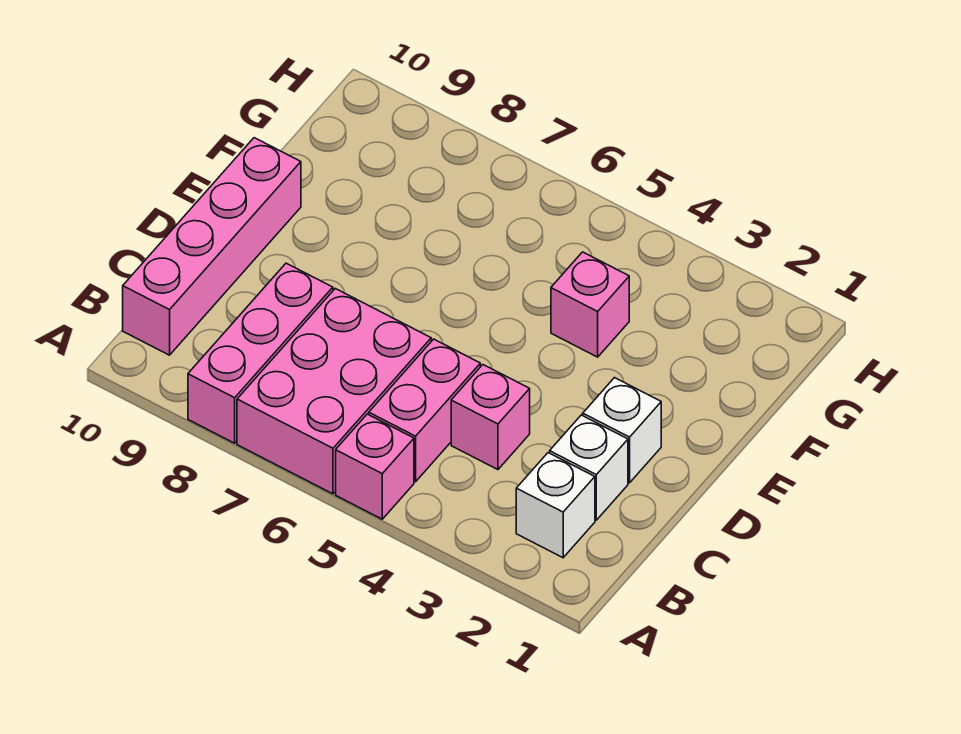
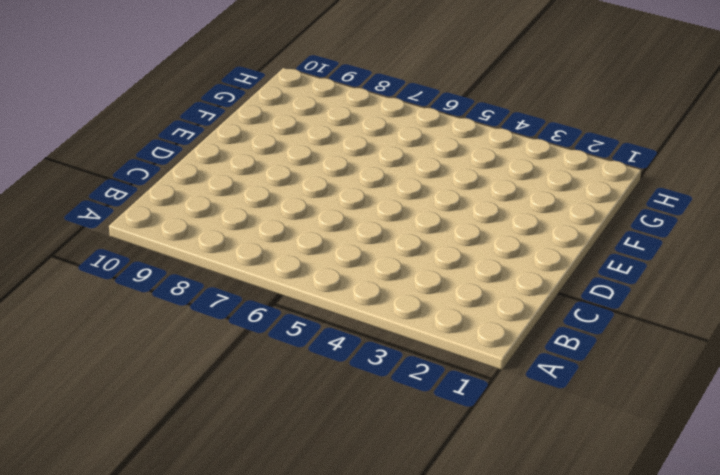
none -> pink 1x1 brick [336,414,414,519]
none -> pink 2x3 brick [237,289,431,494]

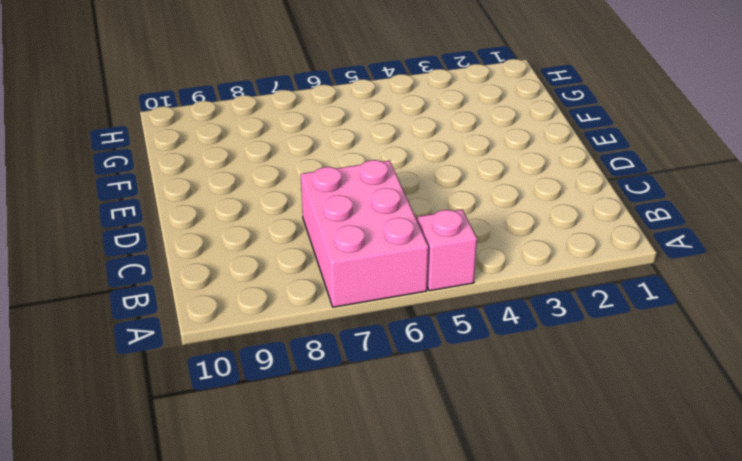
none -> pink 1x3 brick [188,263,333,443]
none -> white 1x1 brick [516,453,595,558]

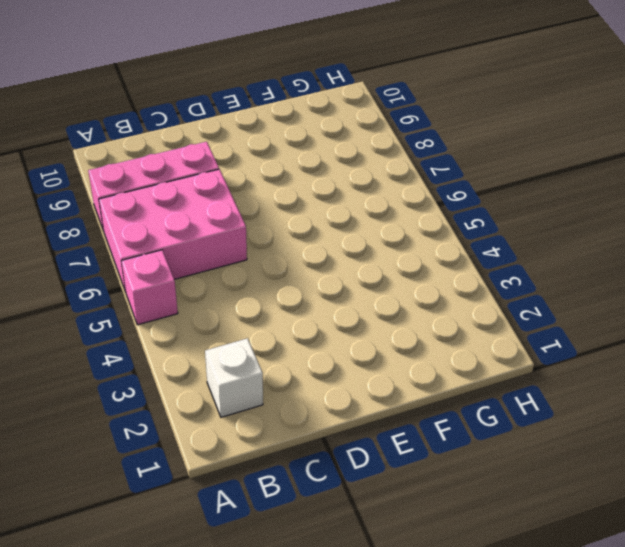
none -> pink 1x2 brick [369,339,480,482]
none -> pink 1x4 brick [123,138,301,355]

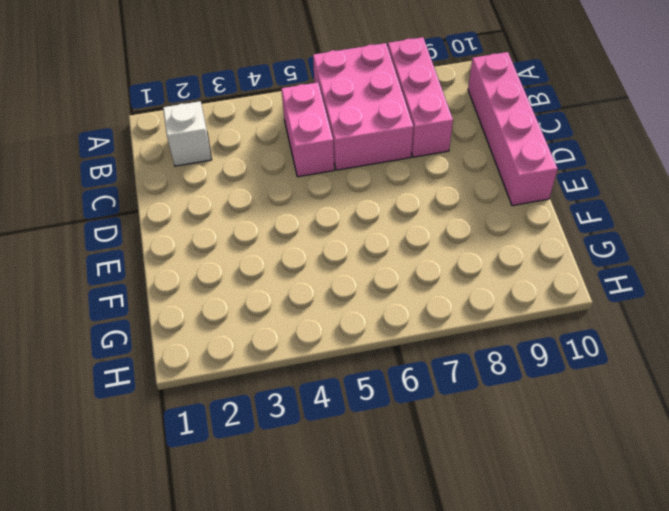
none -> pink 1x1 brick [336,414,414,519]
none -> white 1x1 brick [550,415,628,520]

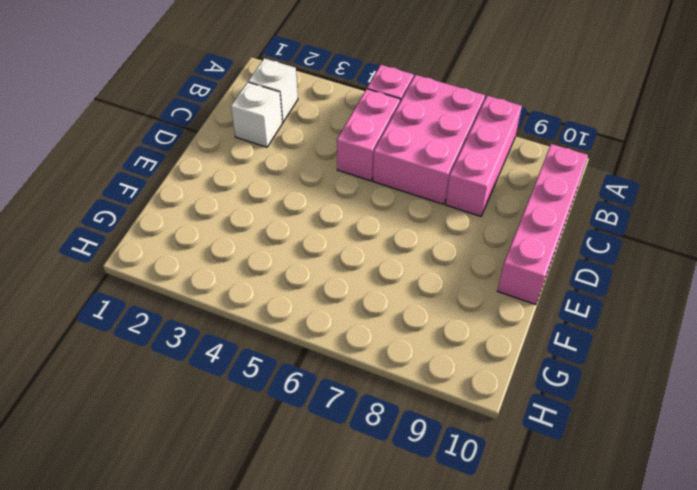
none -> pink 1x1 brick [451,365,530,470]
none -> white 1x1 brick [583,378,661,483]

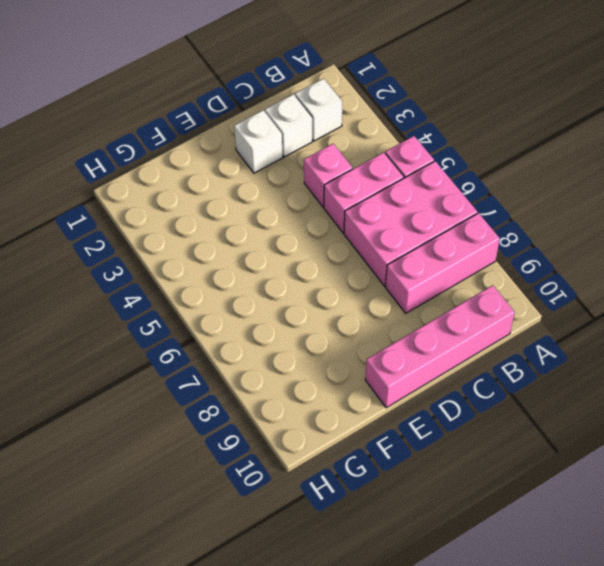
none -> pink 1x1 brick [551,252,629,357]

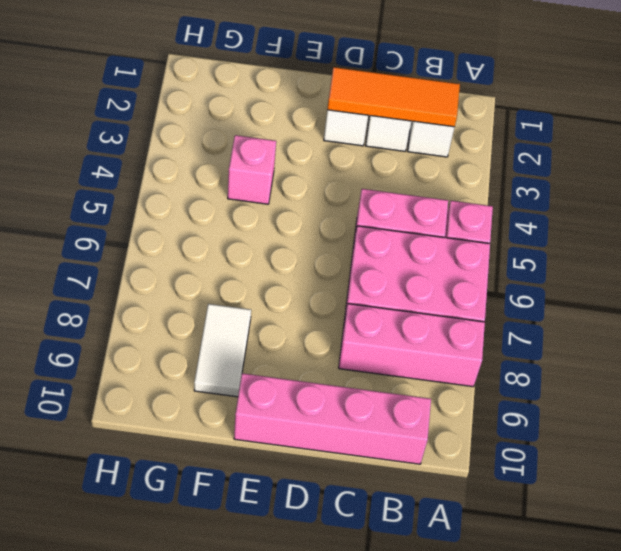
orange 1x3 tile [327,67,460,127] -> none
white 1x2 tile [194,304,251,397] -> none
none -> pink 1x1 brick [451,365,530,470]

